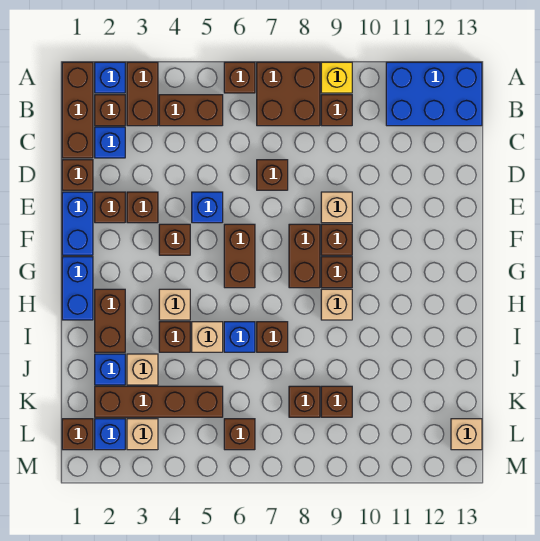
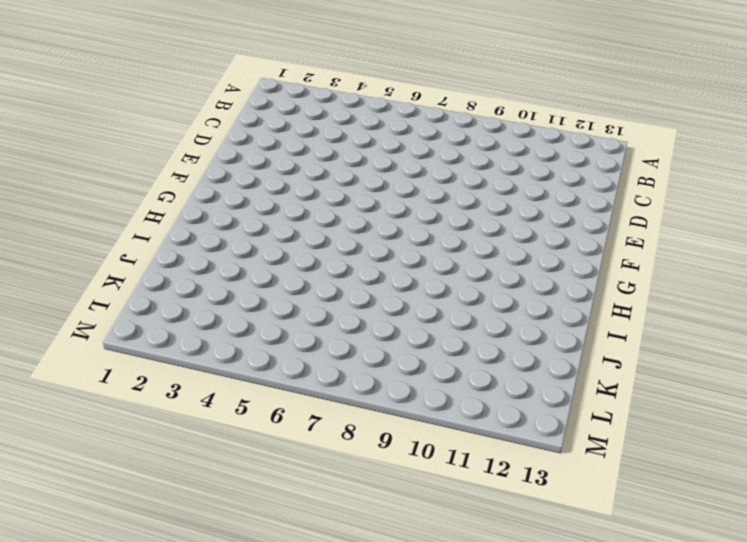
none -> brown 1x3 brick [62,62,93,158]
none -> blue 1x1 brick [95,62,125,93]
none -> brown 1x2 brick [127,62,158,126]
none -> brown 1x1 brick [224,62,255,93]

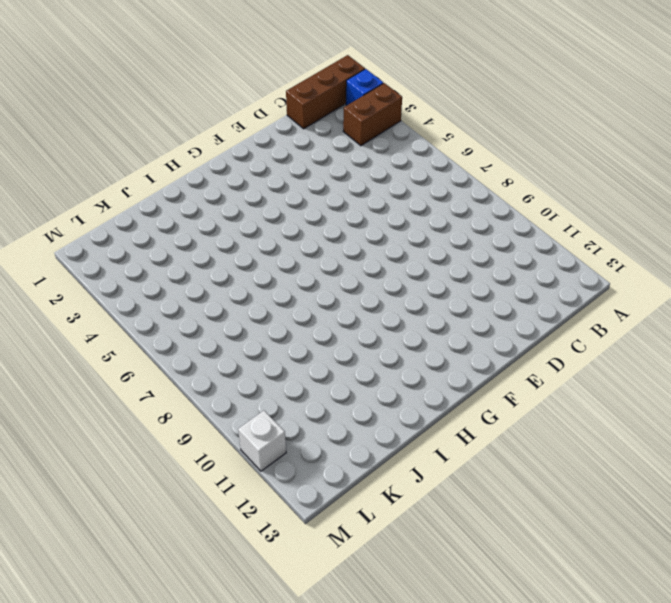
white 1x1 brick [238,411,286,471] -> none
none -> brown 1x1 brick [224,62,255,93]
none -> brown 2x2 brick [257,62,320,126]
none -> yellow 1x1 brick [321,62,352,93]
none -> blue 2x3 brick [386,62,482,126]

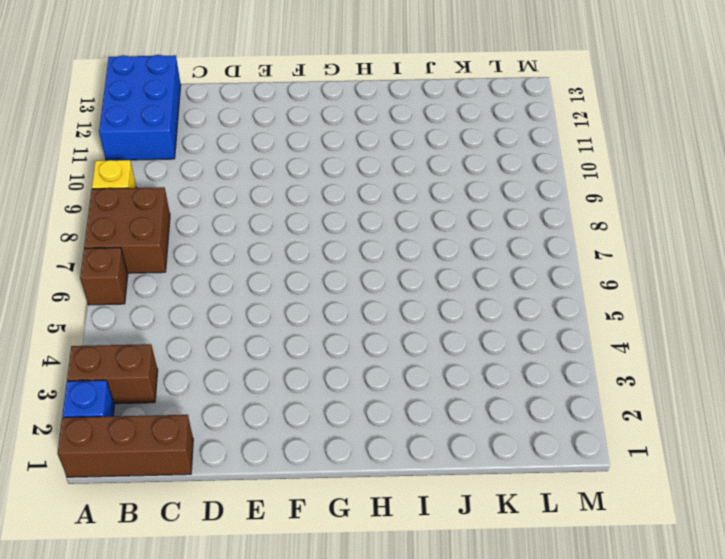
none -> brown 1x1 brick [95,95,125,126]
none -> brown 1x2 brick [159,95,223,126]
none -> brown 1x1 brick [321,95,352,126]
none -> blue 1x1 brick [95,127,125,158]

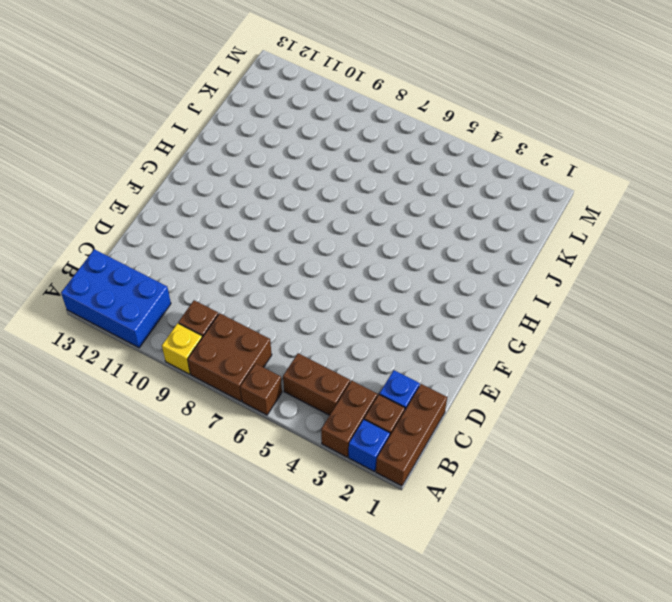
none -> brown 1x1 brick [62,160,93,190]
none -> brown 1x1 brick [257,160,288,190]
none -> blue 1x2 brick [62,192,93,255]
none -> brown 1x1 brick [95,192,125,223]

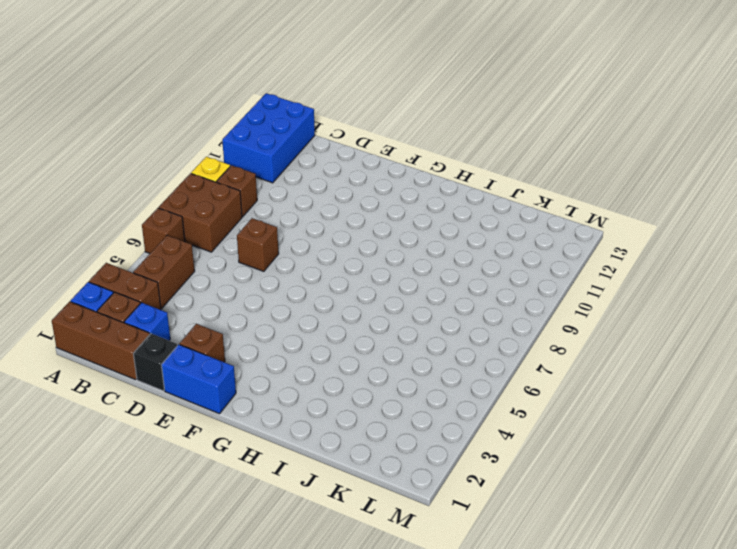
black 1x1 brick [133,334,177,391] -> brown 1x1 brick [62,160,93,190]
none -> brown 1x1 brick [127,192,158,223]
none -> blue 1x1 brick [192,192,223,223]
none -> tan 1x1 brick [321,192,352,223]
none -> brown 1x1 brick [159,224,190,255]

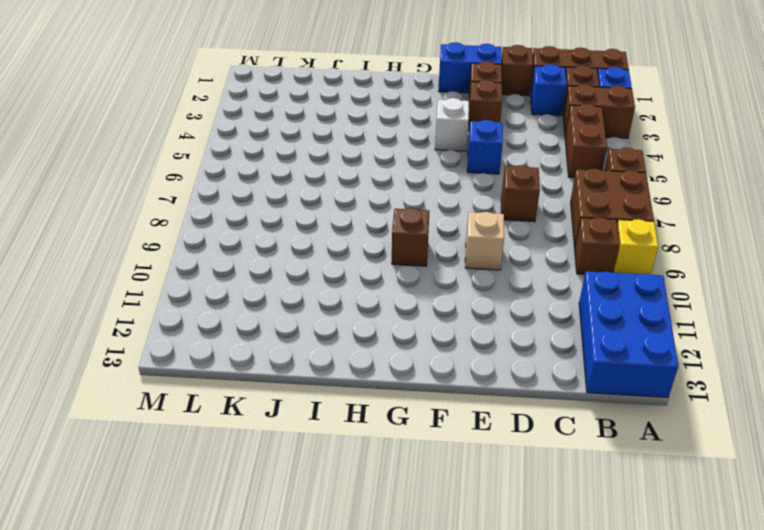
white 1x1 brick [435,98,469,151] -> brown 1x1 brick [159,224,190,255]
none -> brown 1x2 brick [224,224,255,288]
none -> brown 1x2 brick [289,224,320,288]
none -> brown 1x1 brick [321,224,352,255]
none -> blue 1x2 brick [62,257,93,320]

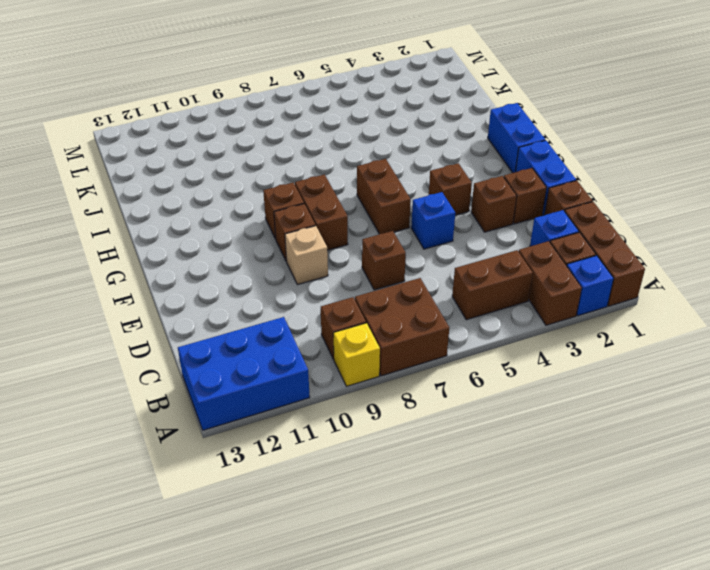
none -> brown 1x1 brick [224,62,255,93]
none -> brown 1x2 brick [95,289,125,352]
none -> tan 1x1 brick [159,289,190,320]
none -> tan 1x1 brick [321,289,352,320]

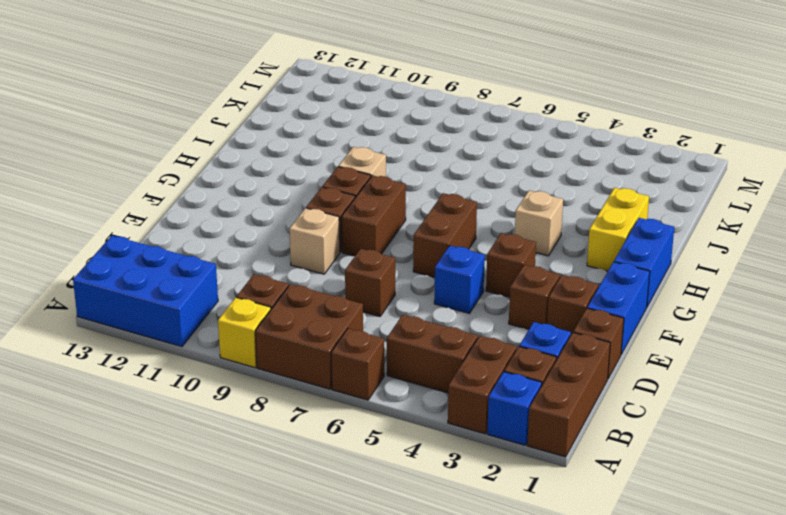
yellow 1x2 brick [587,188,649,271] -> brown 1x2 brick [95,289,125,352]
none -> brown 1x1 brick [159,322,190,352]
none -> tan 1x1 brick [192,322,223,352]
none -> blue 1x1 brick [224,322,255,352]
none -> brown 1x1 brick [257,322,288,352]

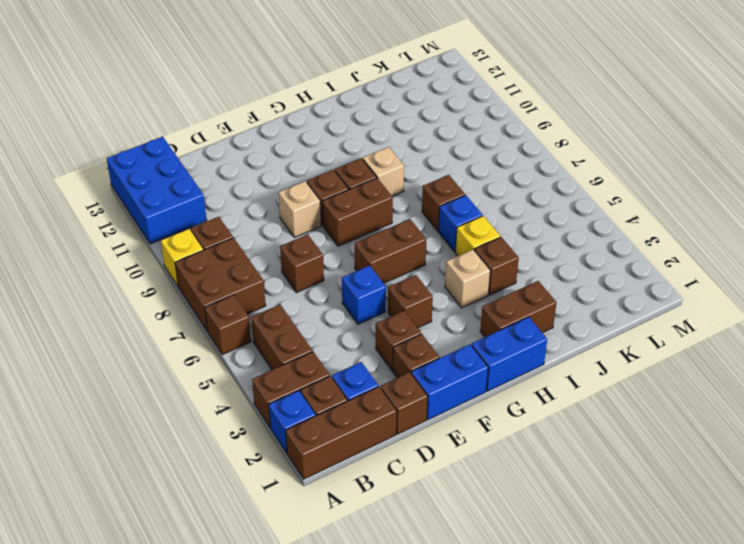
yellow 1x1 brick [455,216,500,256] -> tan 1x1 brick [192,322,223,352]
none -> blue 1x1 brick [95,354,125,385]
none -> tan 1x1 brick [127,354,158,385]
none -> brown 1x4 brick [95,386,223,417]
none -> brown 1x1 brick [289,386,320,417]

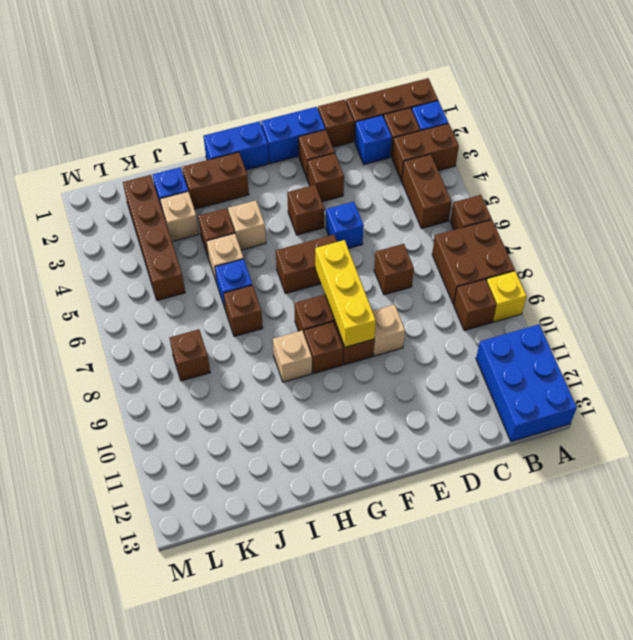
yellow 1x3 brick [315,240,376,347] -> none
none -> brown 1x1 brick [321,386,352,417]
none -> brown 1x1 brick [62,419,93,450]
none -> blue 1x1 brick [95,419,125,450]
none -> tan 1x1 brick [127,419,158,450]

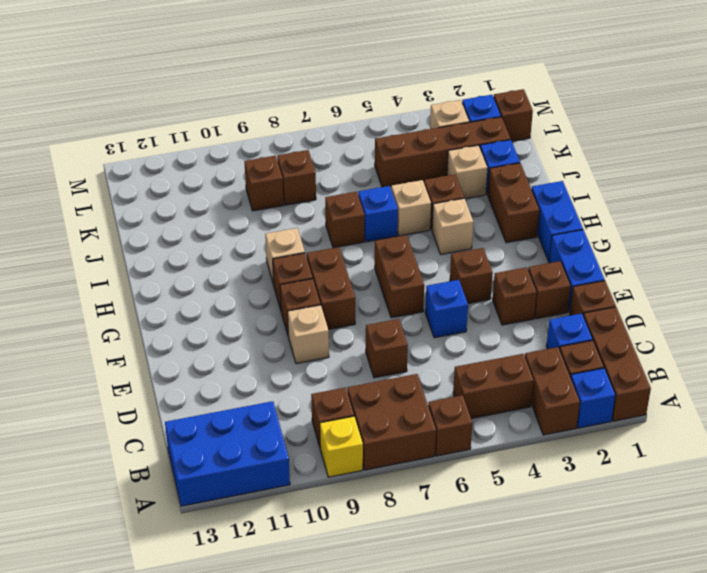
none -> brown 1x1 brick [224,419,255,450]
none -> tan 1x1 brick [451,419,482,450]

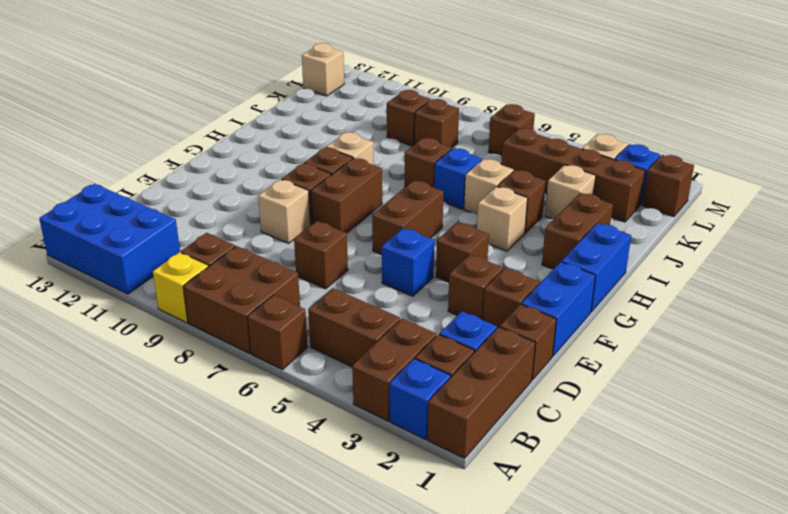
none -> blue 1x1 brick [95,354,125,385]

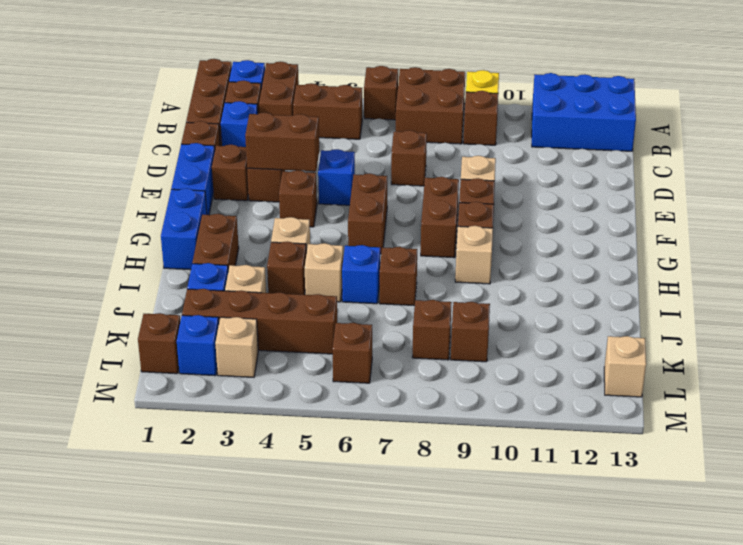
brown 1x2 brick [245,113,319,171] -> none

